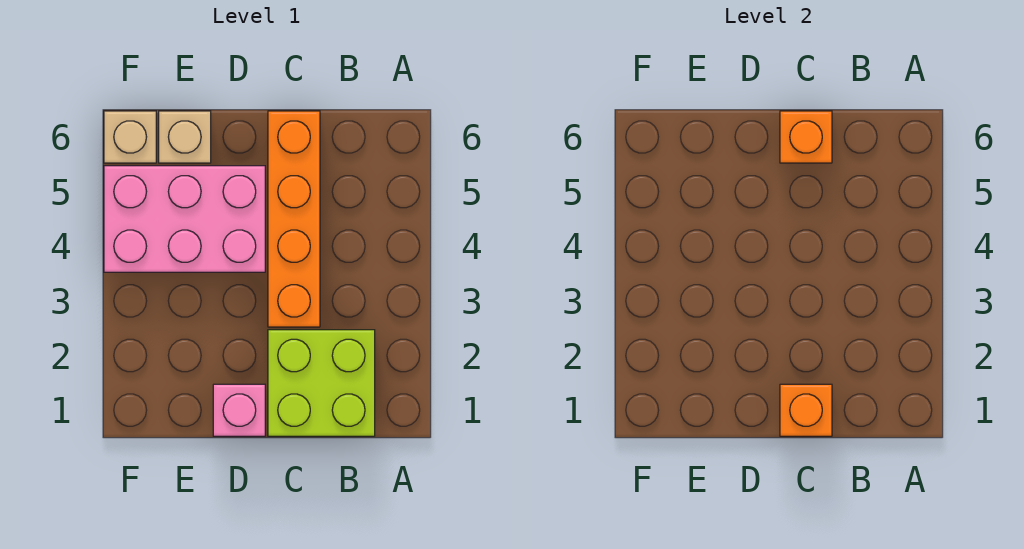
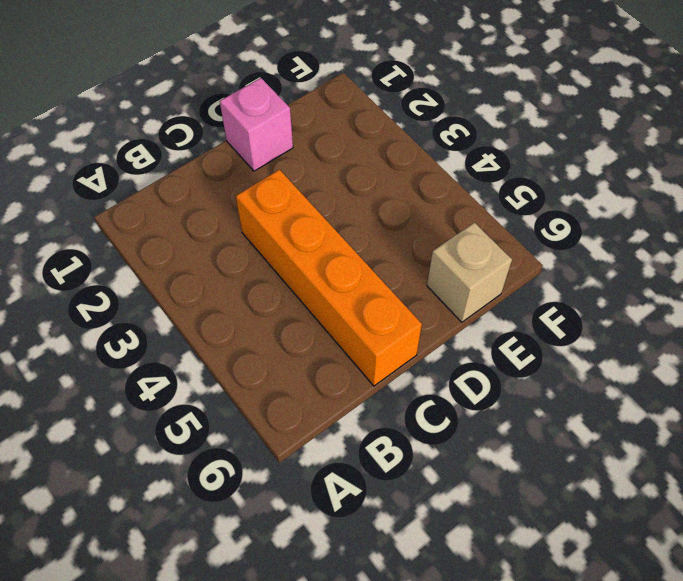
none -> lime 2x2 brick [268,330,375,436]
none -> pink 2x3 brick [104,166,265,272]

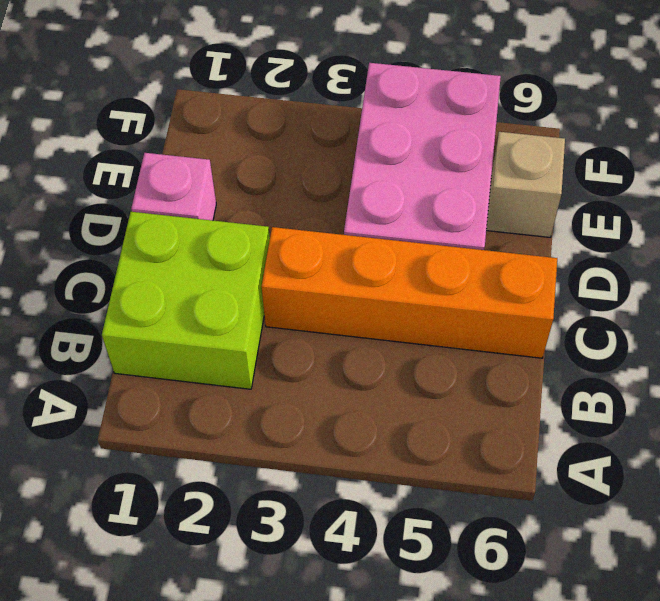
none -> tan 1x1 brick [104,111,156,163]
none -> orange 1x1 brick [780,384,832,436]

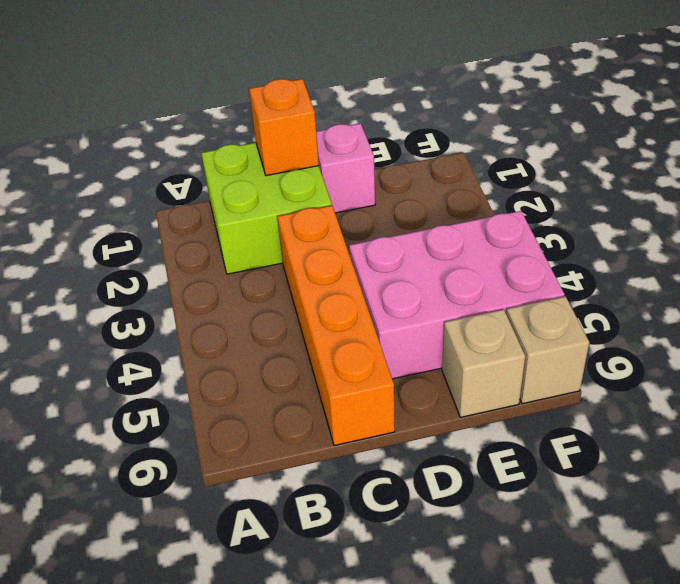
none -> orange 1x1 brick [780,111,832,163]

